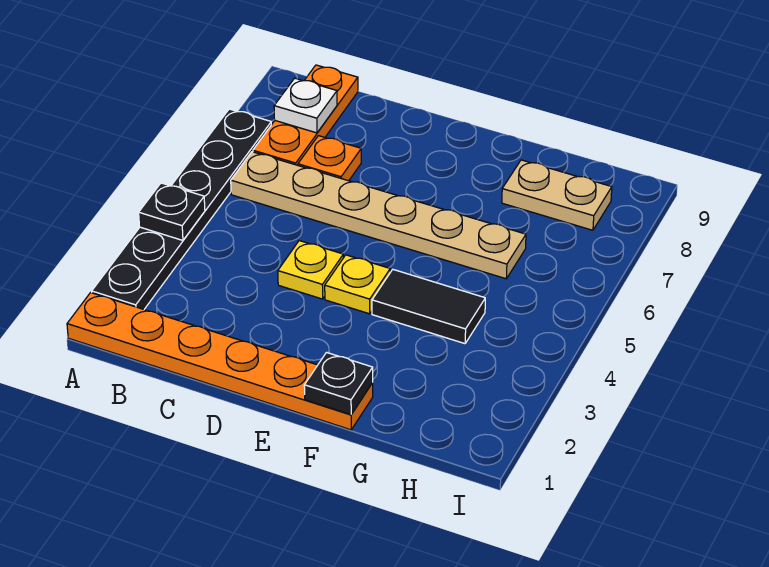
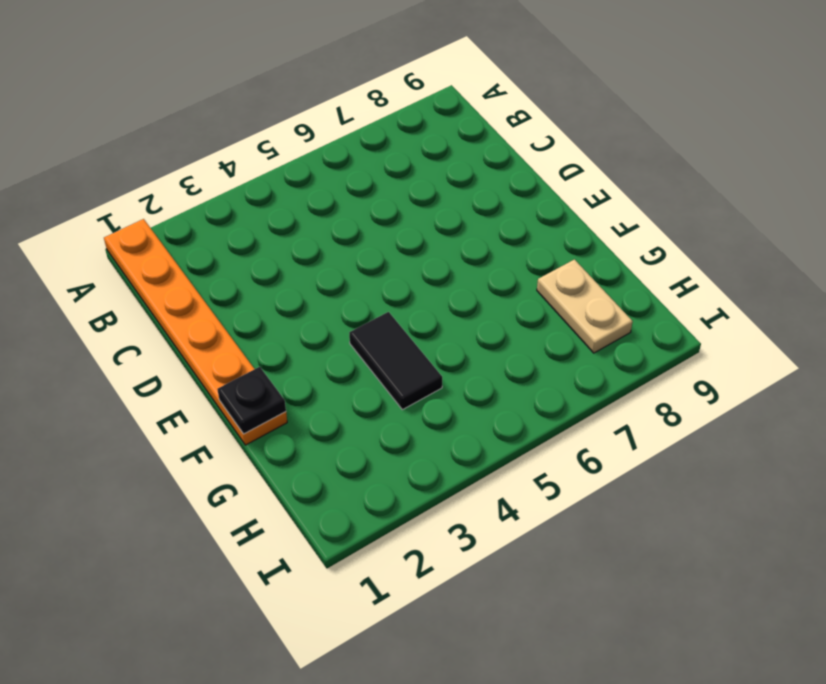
none -> black 1x6 plate [92,109,271,309]
none -> tan 1x6 plate [231,152,526,279]
none -> orange 1x3 plate [253,65,358,165]

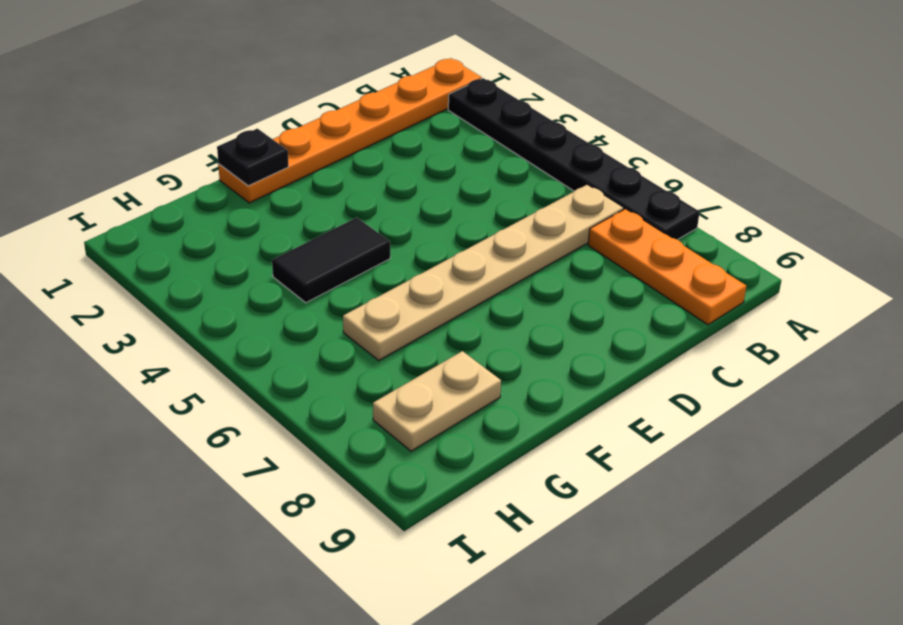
none -> orange 1x1 plate [298,136,361,181]
none -> yellow 1x1 plate [278,241,343,299]
none -> yellow 1x1 plate [325,255,390,314]

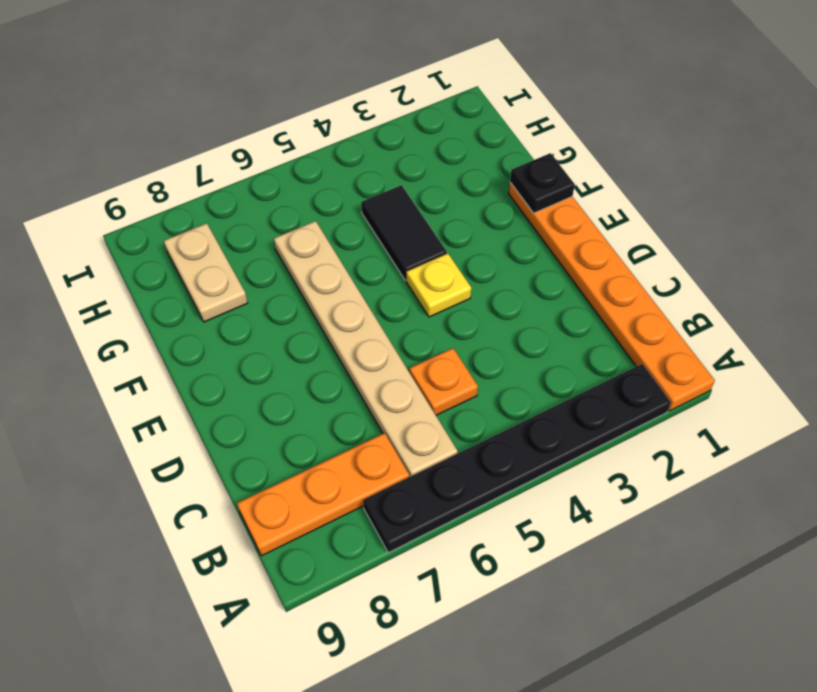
orange 1x1 plate [409,348,478,415] -> orange 1x1 plate moved to [298,136,361,181]
none -> yellow 1x1 plate [278,241,343,299]
none -> black 1x1 plate [139,183,205,240]
none -> white 1x1 plate [274,78,337,133]

